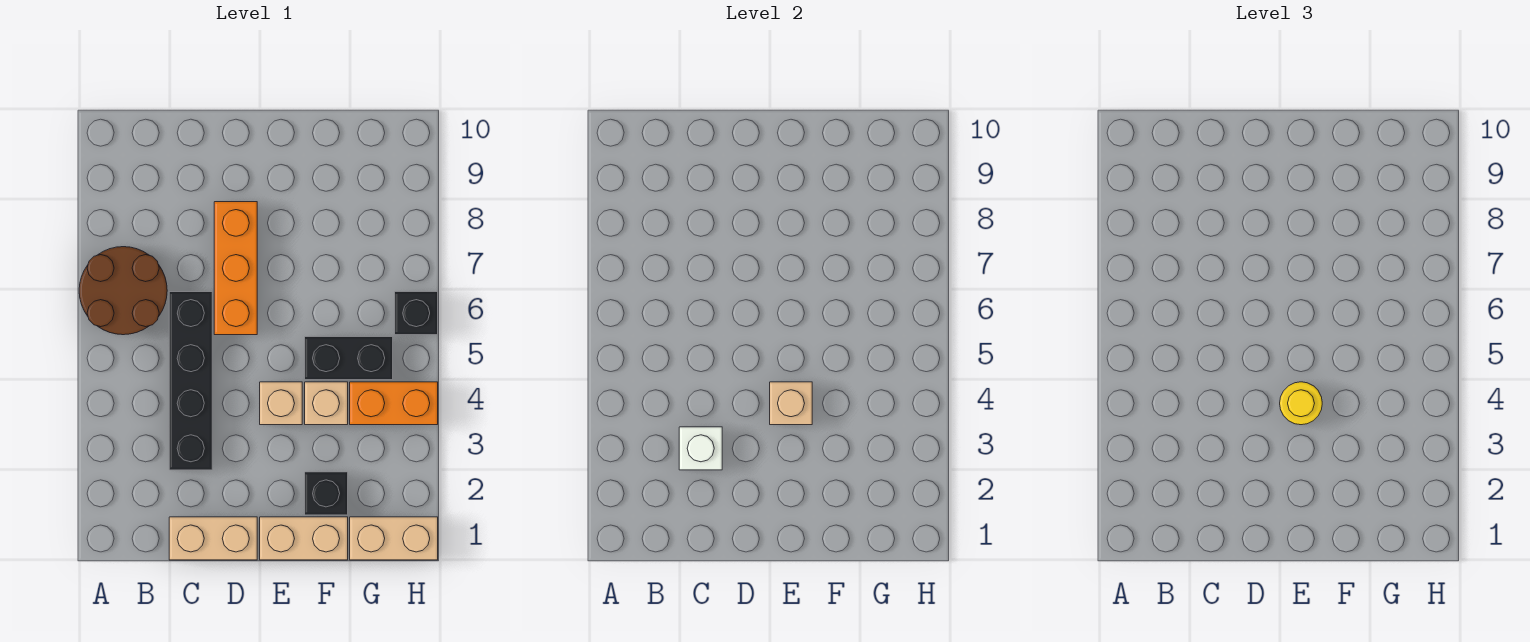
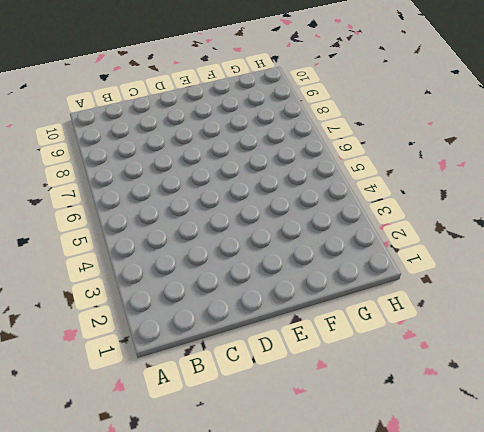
none -> brown 2x2 round brick [79,247,167,335]
none -> tan 1x2 brick [169,517,257,560]
none -> black 1x4 brick [169,292,212,470]

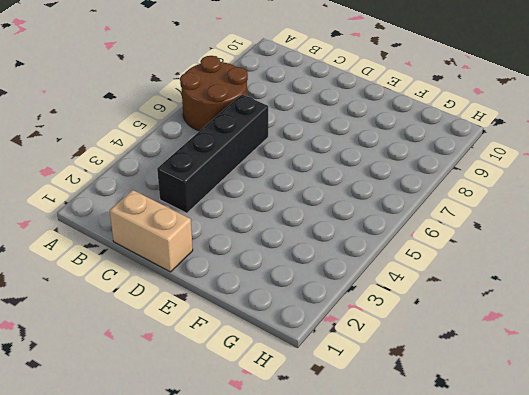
none -> orange 1x3 brick [214,202,257,335]
none -> tan 1x2 brick [260,517,348,560]
none -> tan 1x1 brick [260,382,302,425]

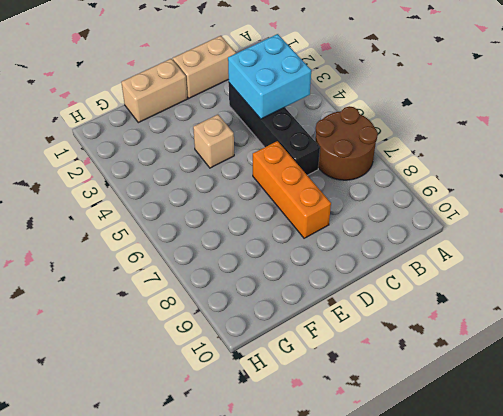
cyan 2x2 brick [228,34,311,119] -> white 1x1 brick [679,427,722,470]
none -> black 1x1 brick [305,472,348,515]
none -> tan 1x1 brick [305,382,348,425]
none -> black 1x2 brick [305,337,393,380]

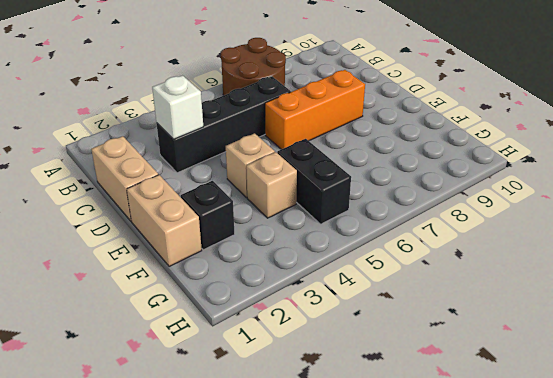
none -> tan 1x2 brick [350,517,438,560]
none -> orange 1x2 brick [350,382,438,425]
none -> black 1x1 brick [395,292,438,335]

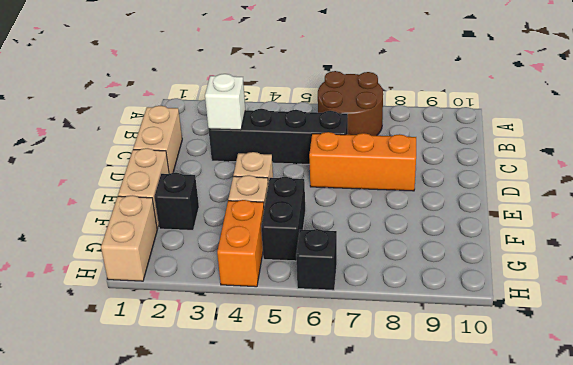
none -> tan 1x1 brick [770,382,812,425]
none -> yellow 1x1 round brick [1280,382,1322,425]

